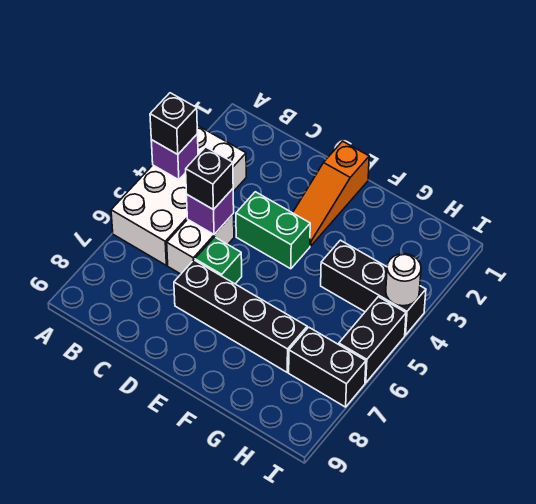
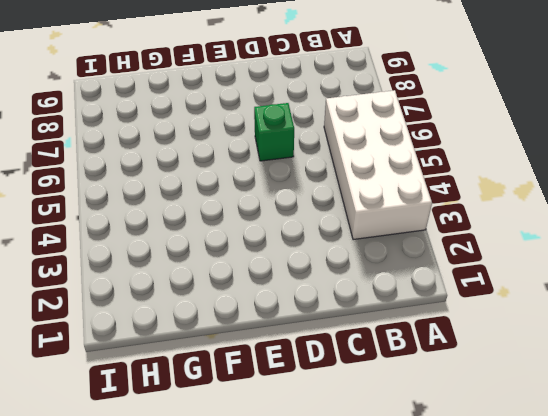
none -> white 1x2 brick [167,214,234,274]
none -> green 1x2 brick [236,192,310,269]
none -> black 1x4 brick [174,260,307,372]

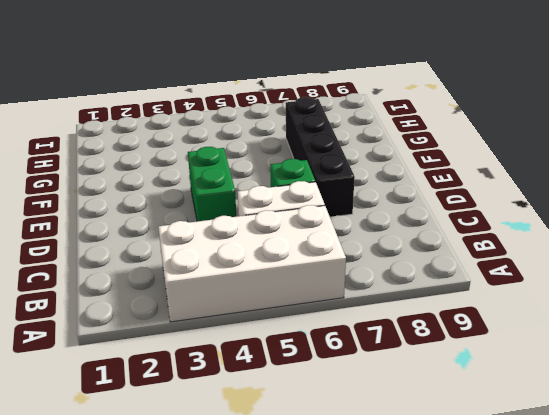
none -> orange 1x3 slope [293,141,369,246]
none -> black 1x3 brick [321,240,426,335]
none -> black 1x2 brick [289,327,366,407]

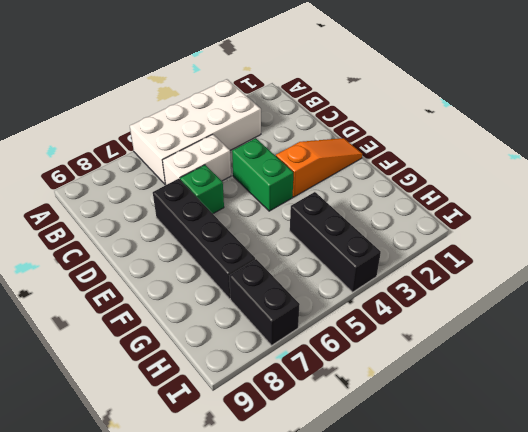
orange 1x3 slope [276,138,362,197] -> orange 1x3 slope turned to [293,141,369,246]
none -> black 1x2 brick [339,297,406,383]
none -> purple 1x1 brick [151,134,198,180]
none -> purple 1x1 brick [187,189,234,234]

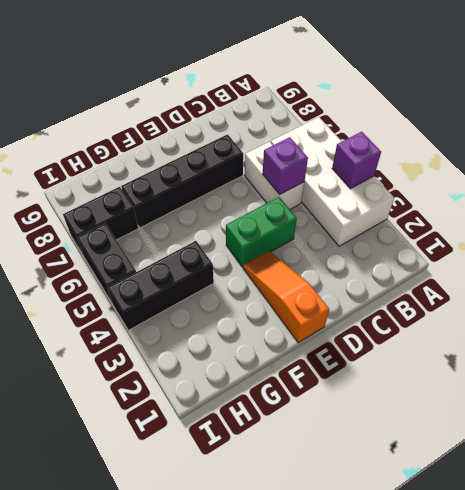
none -> green 1x1 brick [195,237,242,284]
none -> white 1x1 round brick [386,254,421,306]
none -> black 1x1 brick [150,93,197,155]

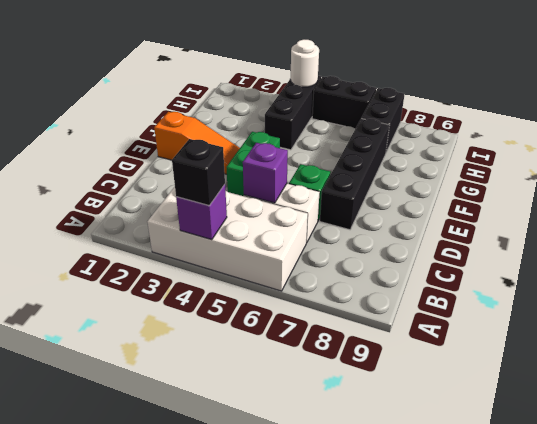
none -> black 1x1 brick [186,147,233,210]

